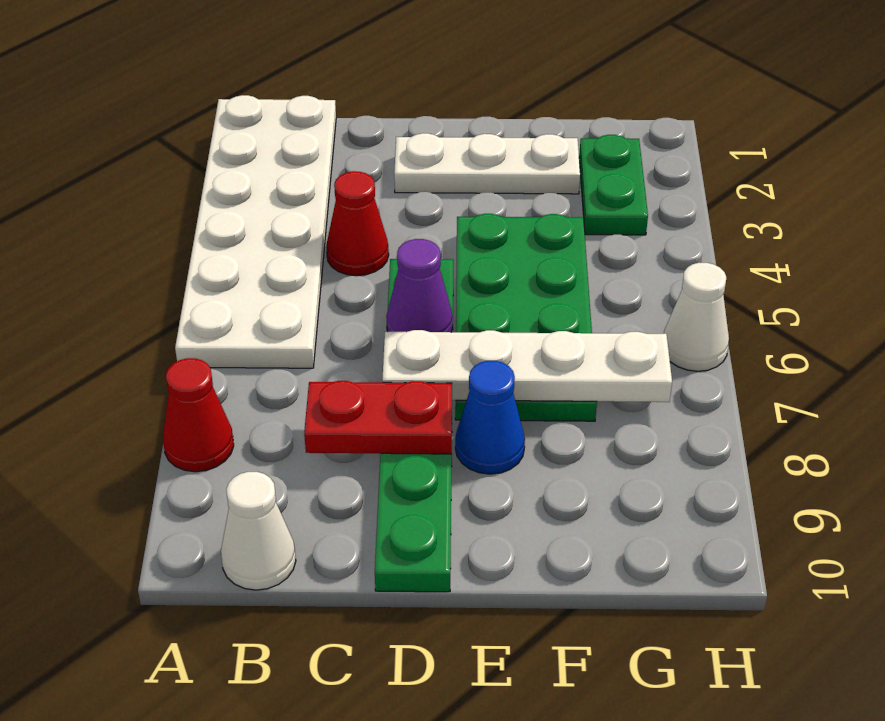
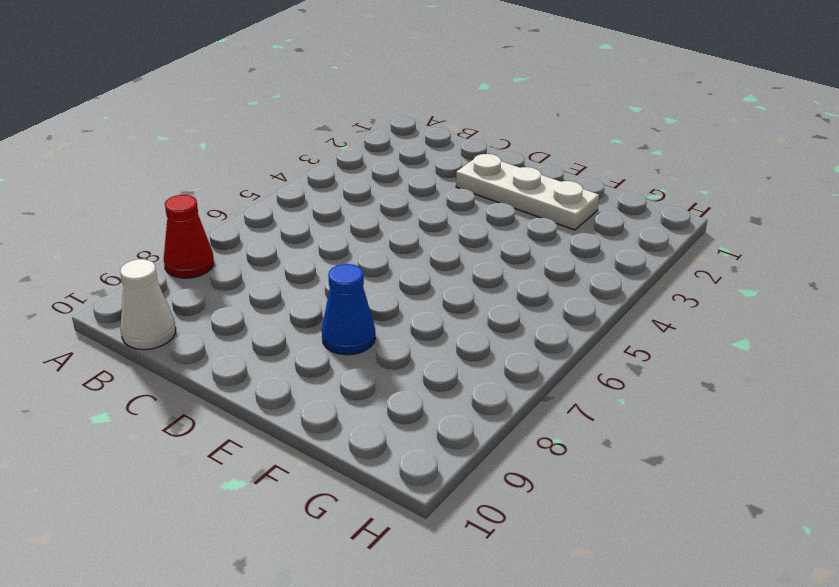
none -> white 2x6 plate [175,95,336,368]
none -> red 1x1 cone [326,171,389,276]
none -> green 1x6 plate [375,259,453,592]

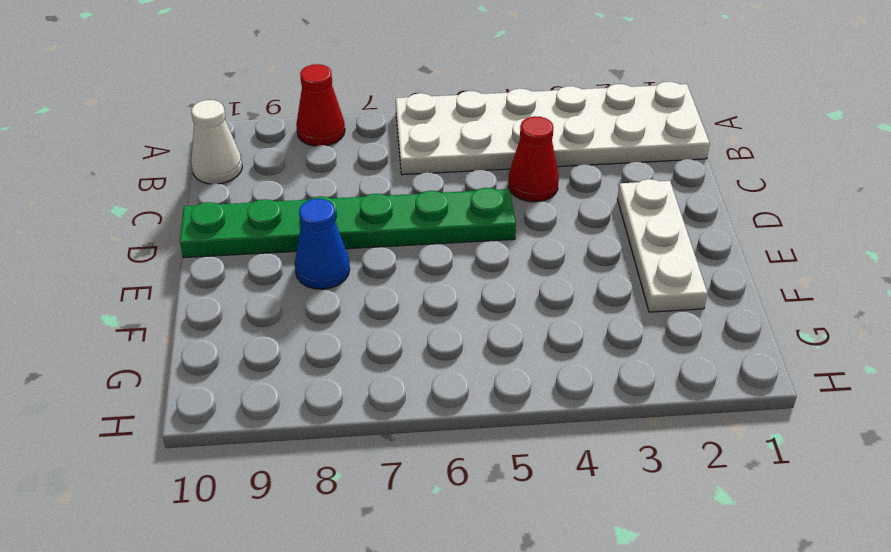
none -> green 2x4 plate [455,214,597,421]
none -> green 1x2 plate [579,135,648,235]
none -> white 1x1 cone [664,263,729,371]

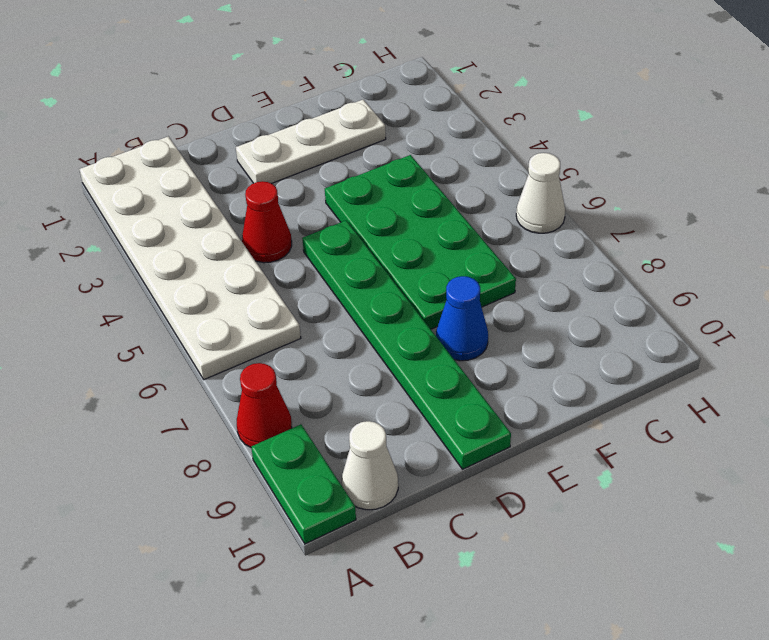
green 1x2 plate [251,425,356,544] -> green 1x2 plate moved to [579,135,648,235]
none -> red 1x2 plate [304,381,452,454]
none -> purple 1x1 cone [386,239,453,332]
none -> white 1x4 plate [382,330,672,402]

